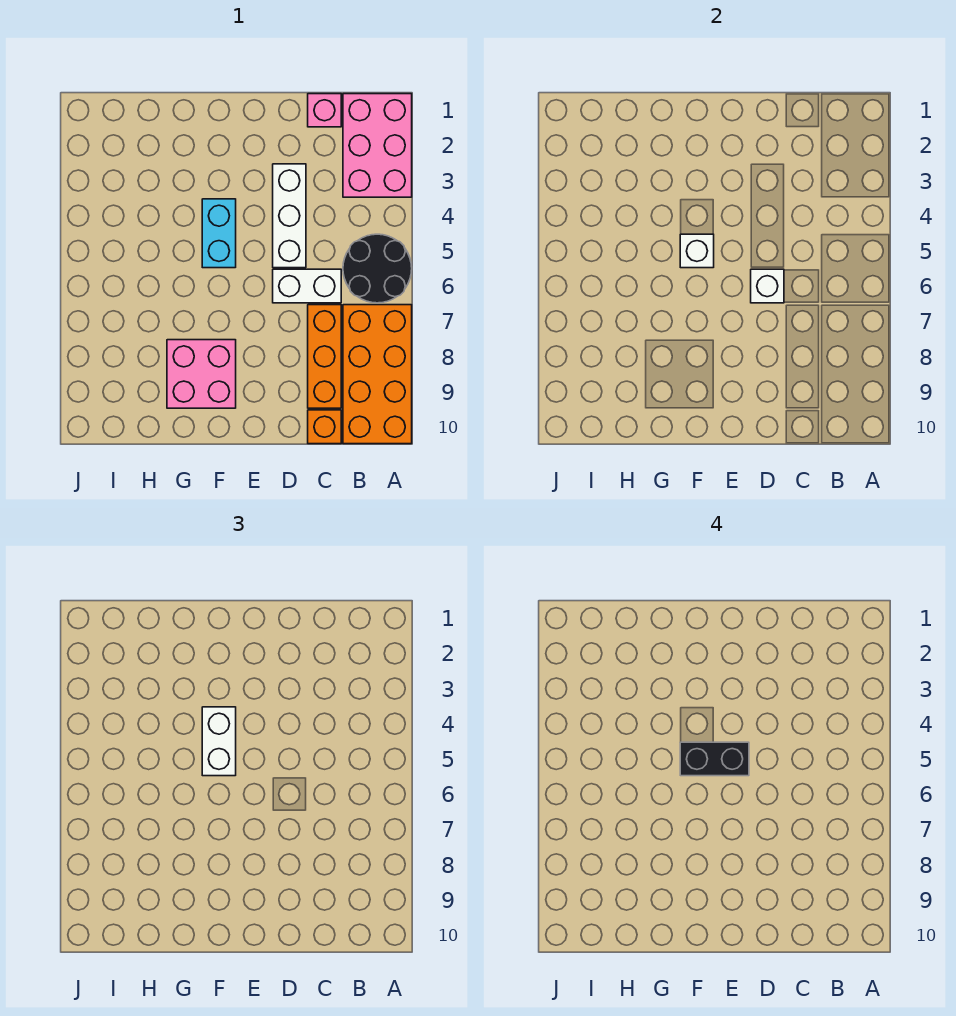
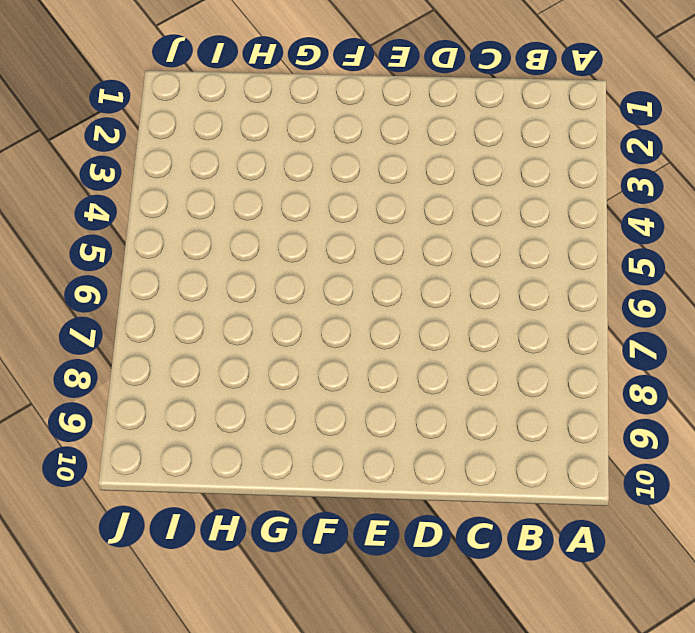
none -> pink 2x3 brick [343,94,412,197]
none -> black 2x2 round brick [343,234,412,303]
none -> orange 2x4 brick [343,305,412,444]

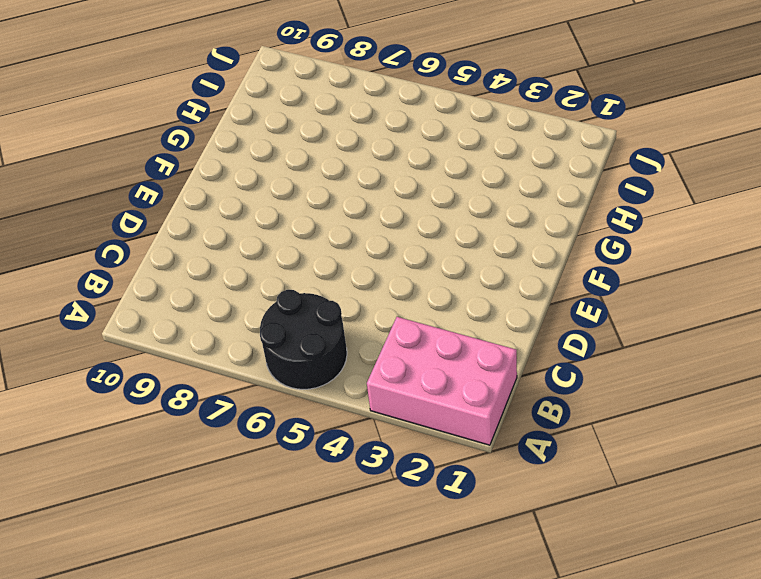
none -> orange 2x4 brick [343,305,412,444]
none -> pink 1x1 brick [308,94,341,127]
none -> white 1x2 brick [273,269,341,303]

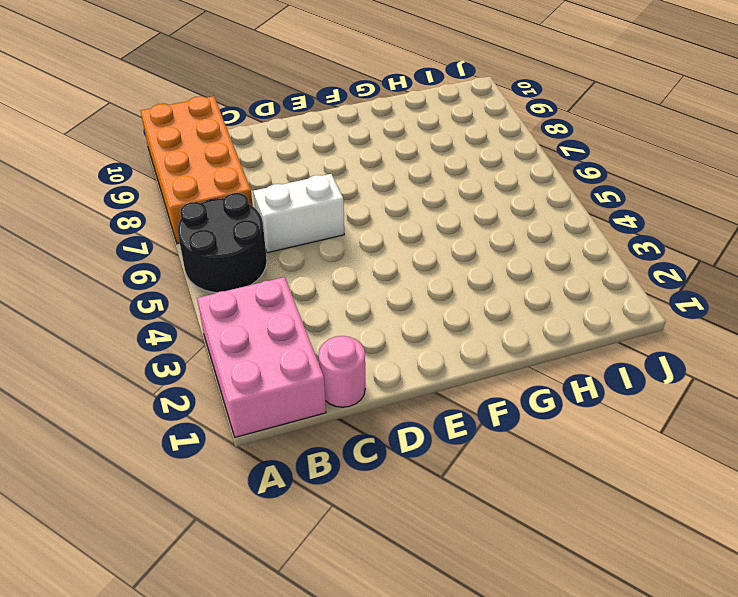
pink 1x1 round brick [319,336,365,407] -> pink 1x1 brick [308,94,341,127]
none -> orange 1x3 brick [308,305,341,408]
none -> orange 1x1 brick [308,410,341,444]
none -> white 1x3 brick [273,164,306,268]

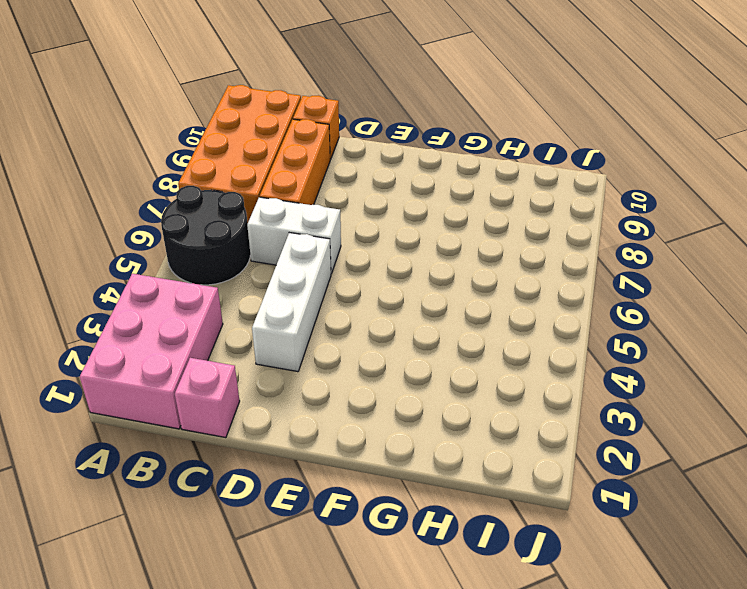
none -> cyan 1x2 brick [202,199,236,268]
none -> pink 2x2 brick [167,340,236,408]
none -> white 1x1 brick [751,269,784,303]

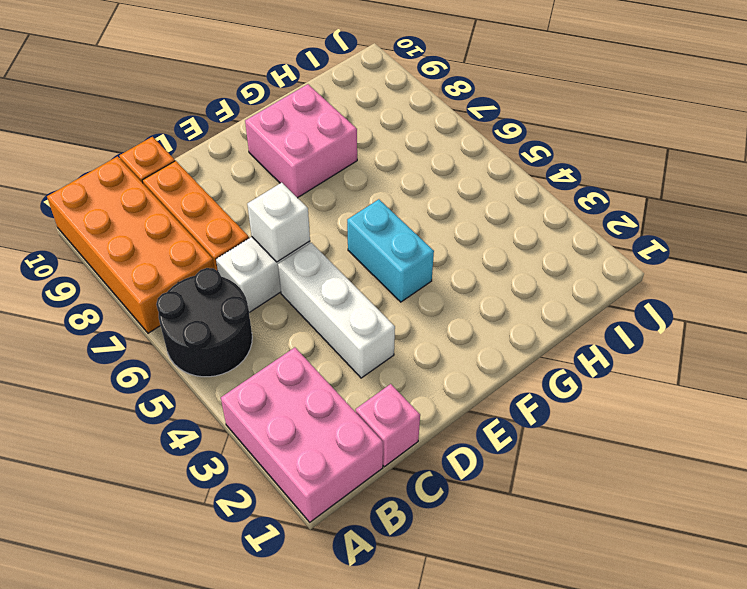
none -> white 1x1 brick [680,234,714,268]
none -> white 1x2 brick [202,707,236,776]
none -> black 1x2 brick [680,742,749,776]

